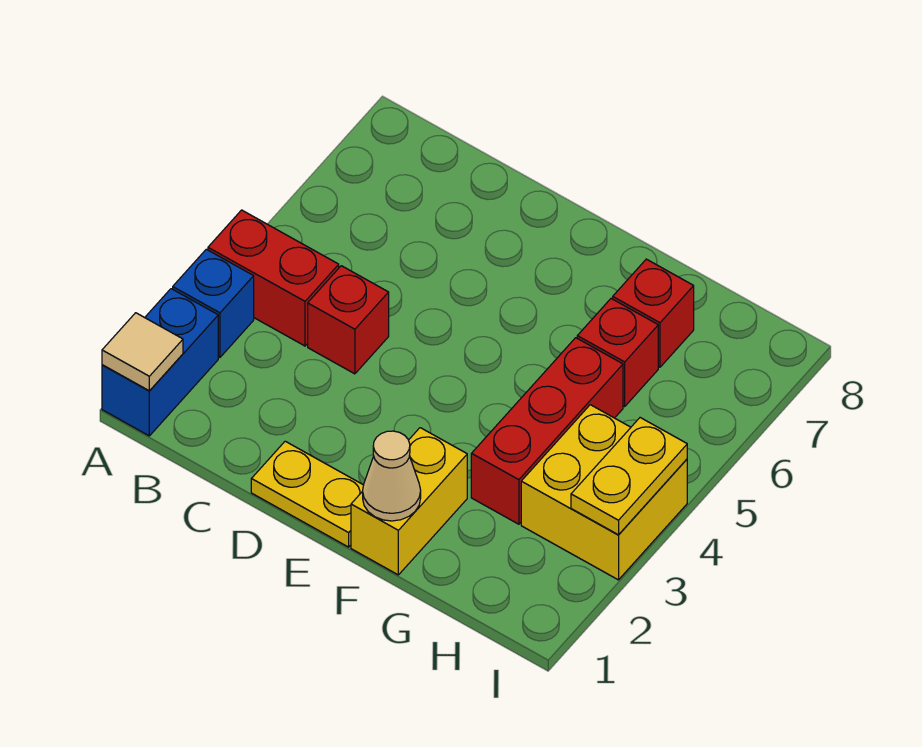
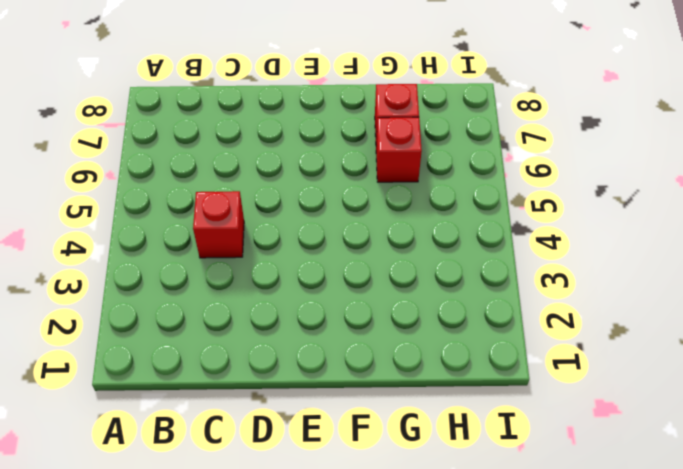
none -> blue 1x2 brick [102,289,218,436]
none -> blue 1x1 brick [173,249,254,357]
none -> red 1x2 brick [208,210,339,346]

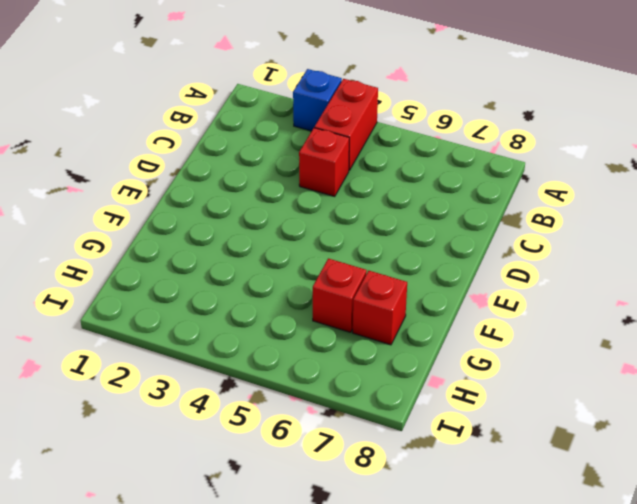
none -> blue 1x2 brick [102,289,218,436]
none -> yellow 1x2 plate [251,441,364,547]
none -> yellow 1x2 brick [351,428,467,575]

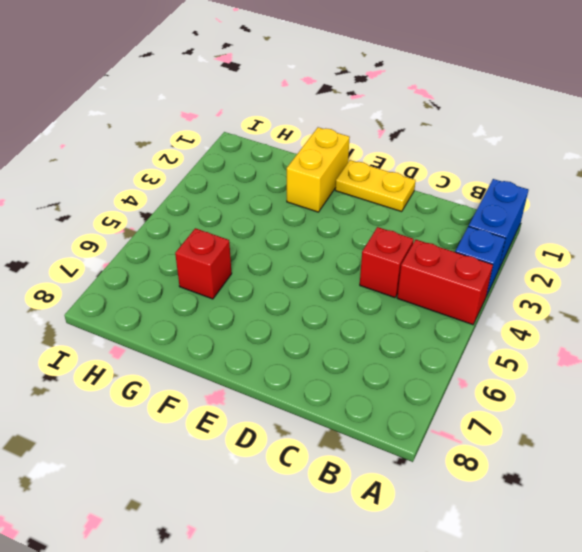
none -> red 1x3 brick [471,338,623,524]
none -> red 1x1 brick [613,259,694,367]
none -> yellow 2x2 brick [521,405,687,580]

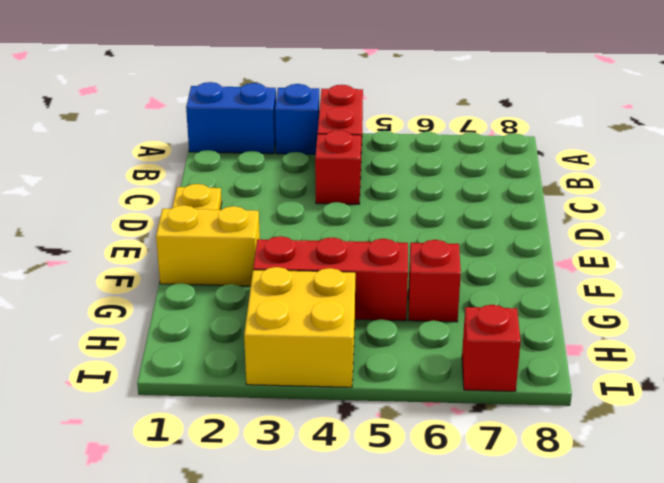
red 1x1 brick [462,305,521,391] -> red 1x1 brick moved to [613,259,694,367]
none -> tan 1x1 tile [102,313,183,391]
none -> tan 1x1 cone [363,431,421,521]
none -> yellow 1x2 plate [571,418,687,535]

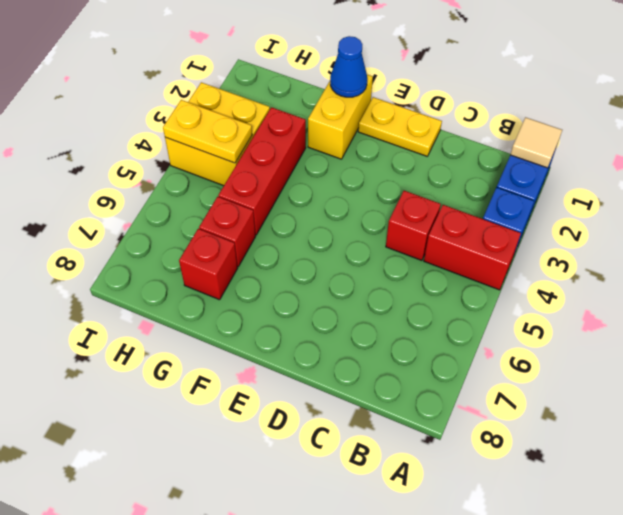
blue 1x1 cone [330,36,367,97] -> tan 1x1 cone [363,431,421,521]
yellow 1x2 plate [163,100,252,163] -> yellow 1x2 plate turned to [571,418,687,535]

